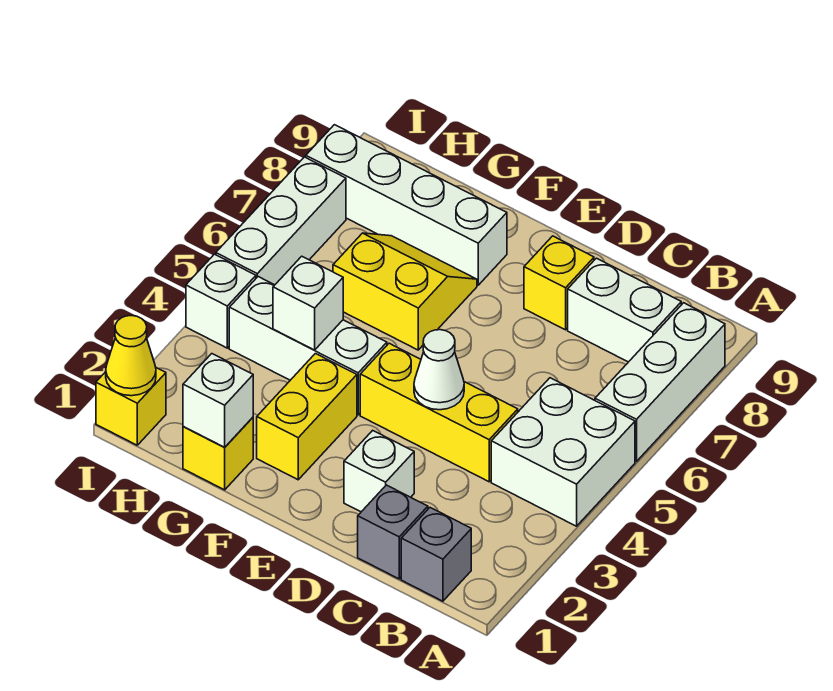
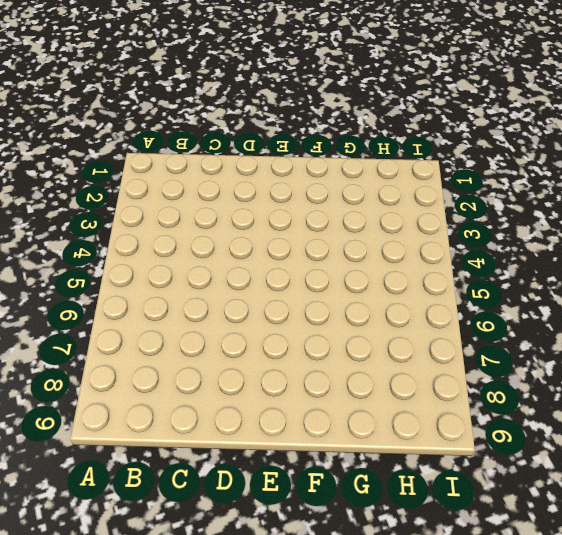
none -> white 2x2 brick [491,378,635,526]
none -> white 1x3 brick [595,303,725,461]
none -> grey 1x1 brick [401,508,471,601]

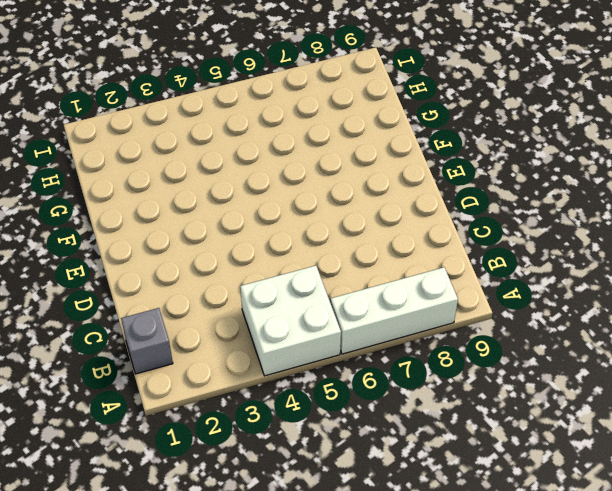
none -> white 1x2 brick [568,258,681,362]
none -> grey 1x1 brick [358,485,428,579]
none -> yellow 1x3 brick [360,343,518,482]

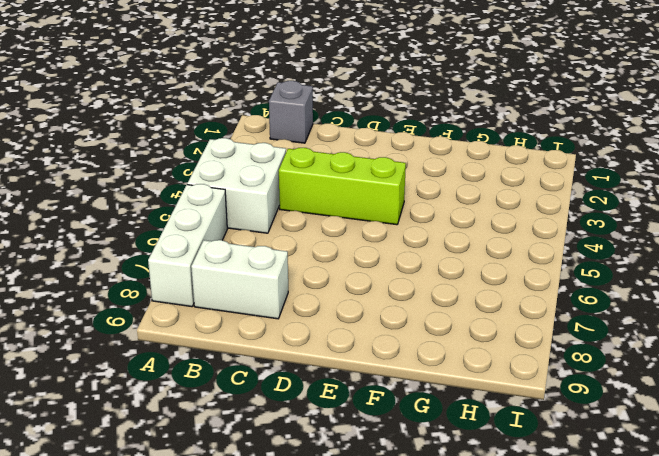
lime 1x3 brick [279,148,406,225] -> yellow 1x3 brick [360,343,518,482]
none -> grey 1x1 brick [358,485,428,579]
none -> white 1x1 brick [344,430,414,512]
none -> yellow 1x1 brick [524,236,594,330]

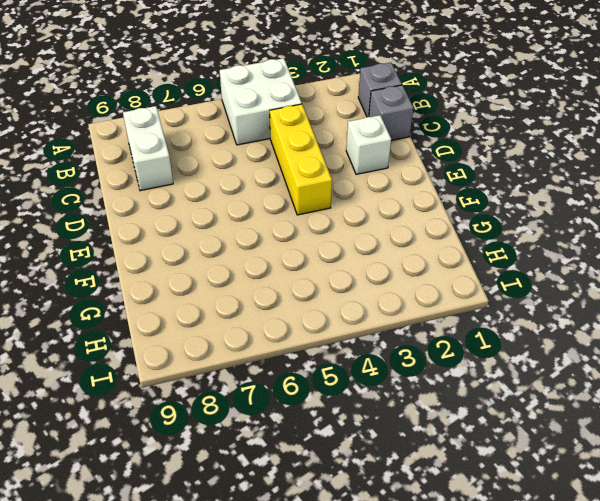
none -> white 1x3 brick [595,303,725,461]
none -> yellow 1x1 brick [524,236,594,330]
none -> yellow 1x2 brick [257,354,357,480]

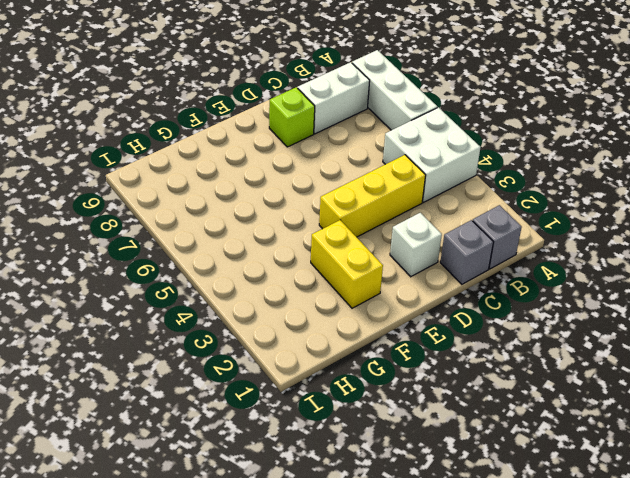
lime 1x1 brick [269,87,315,147] -> yellow 1x1 brick [524,236,594,330]
none -> white 1x3 brick [229,277,387,415]
none -> yellow 2x2 slope [333,233,477,350]
none -> white 1x4 brick [306,125,507,285]

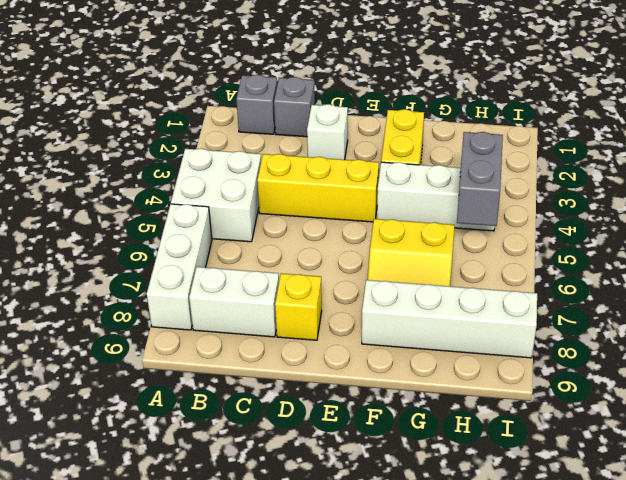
grey 1x2 brick [457,132,503,226] -> none
none -> yellow 1x1 brick [183,417,253,490]
none -> yellow 1x1 brick [96,368,166,445]
none -> white 1x1 brick [186,254,256,348]

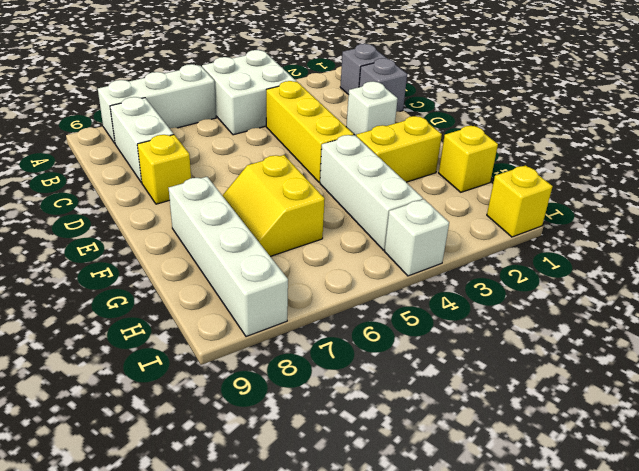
none -> white 1x3 brick [216,157,346,285]
none -> white 1x1 cone [414,330,464,410]
none -> white 1x1 brick [183,354,253,447]

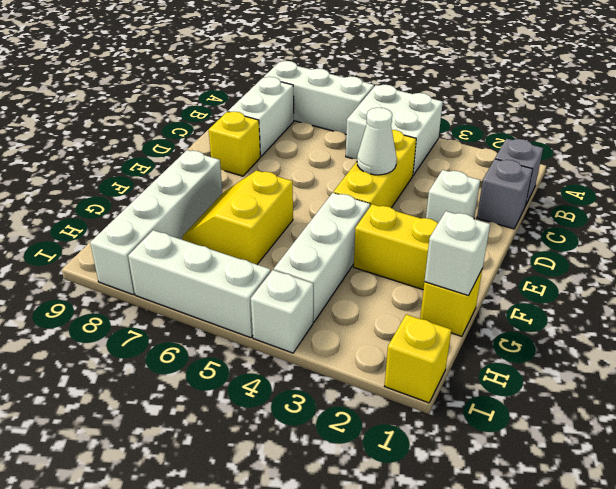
none -> white 1x1 brick [273,256,343,350]
none -> yellow 1x1 cone [106,316,156,396]

